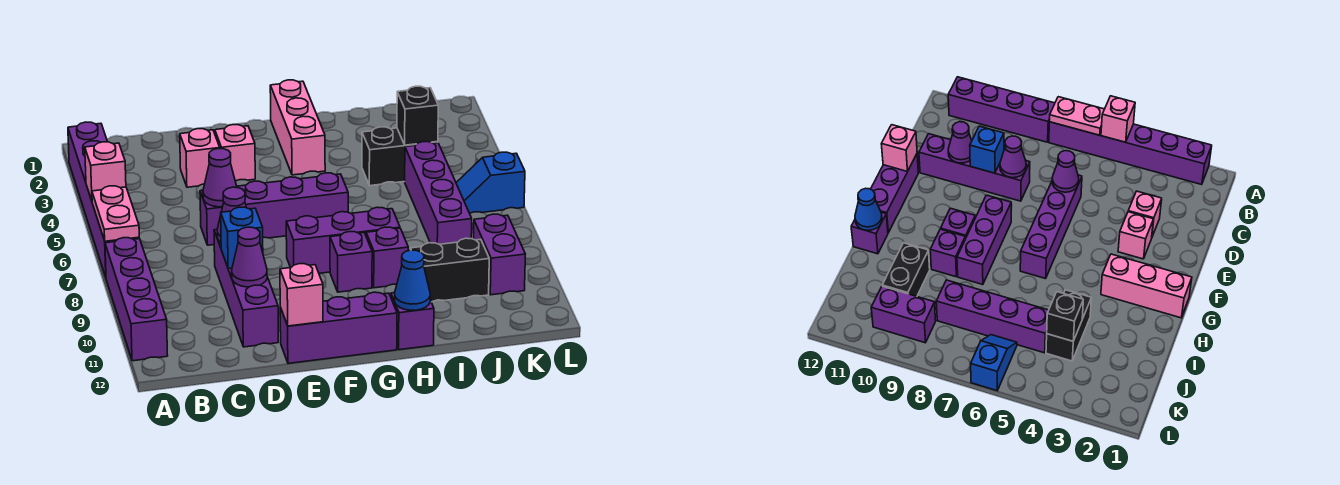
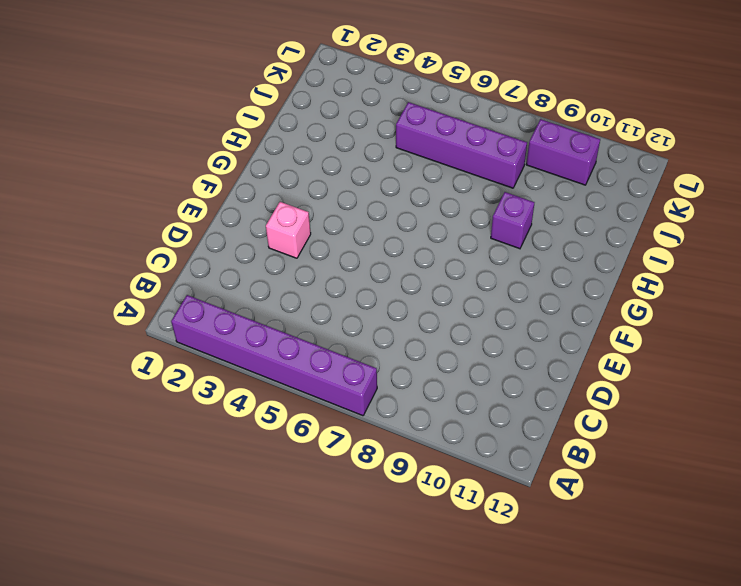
none -> purple 1x4 brick [105,238,168,361]
none -> pink 1x1 brick [180,129,220,187]
none -> purple 1x4 brick [200,173,348,245]

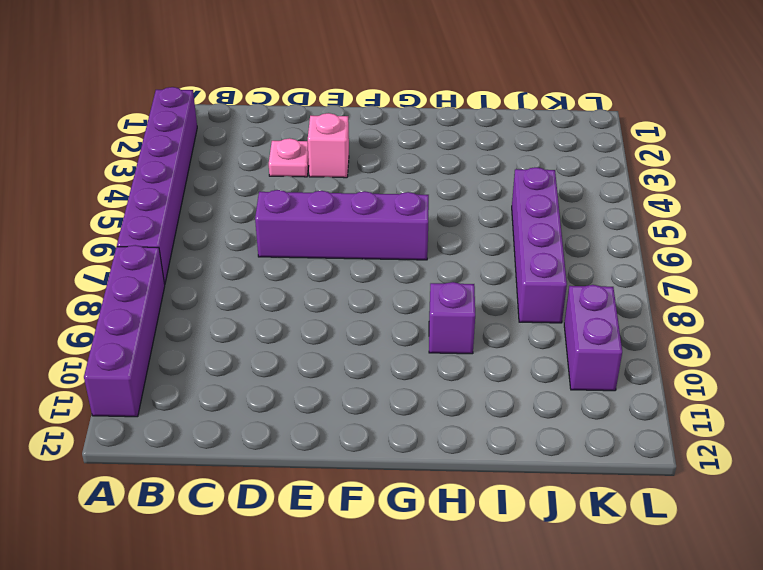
pink 1x1 plate [269,138,309,177] -> pink 1x1 brick [180,129,220,187]
none -> purple 1x4 brick [214,229,278,347]
none -> purple 1x3 brick [280,292,397,363]
none -> purple 1x3 brick [286,207,400,273]

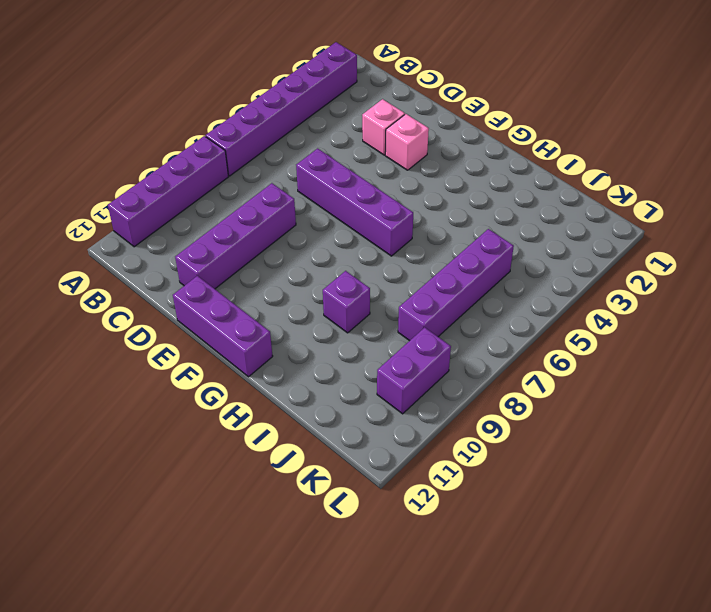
none -> purple 1x3 brick [286,207,400,273]
none -> pink 1x3 brick [270,80,325,175]
none -> purple 1x1 brick [330,232,372,292]

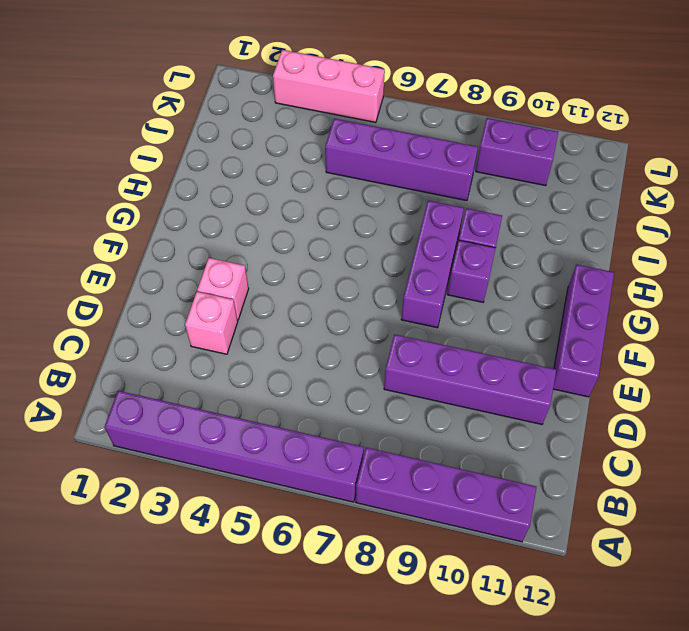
pink 1x3 brick [273,50,385,123] -> pink 1x3 brick moved to [270,80,325,175]
none -> purple 1x4 brick [200,173,348,245]
none -> purple 1x1 brick [391,293,434,350]
none -> black 1x2 brick [362,127,438,186]

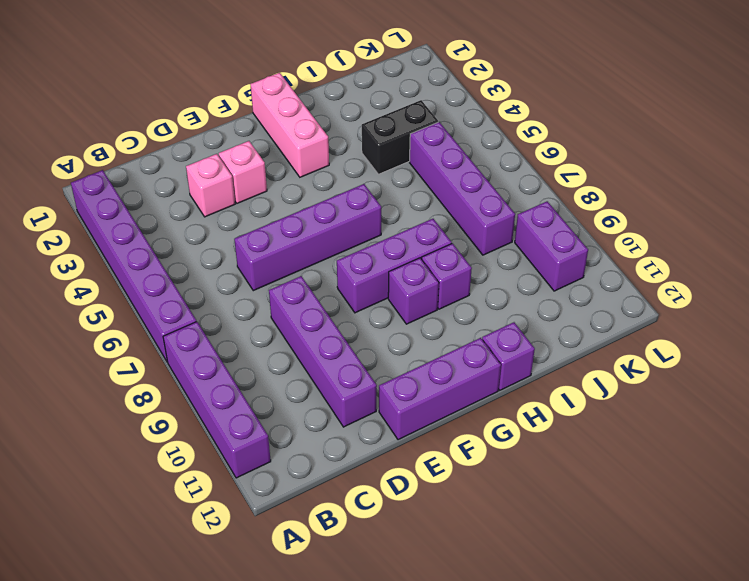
none -> black 1x2 brick [411,238,489,302]
none -> blue 1x2 slope [456,152,525,213]
none -> pink 1x1 brick [85,142,126,201]

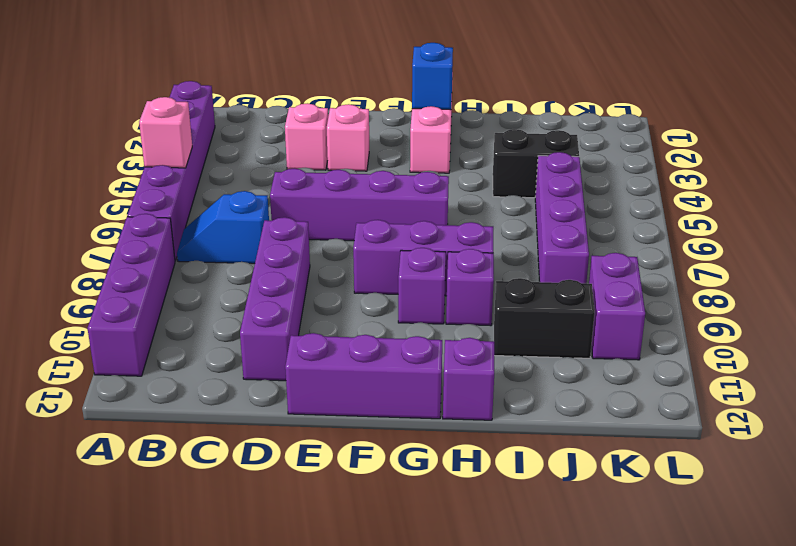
blue 1x2 slope [177,191,269,264] -> blue 1x2 slope moved to [456,152,525,213]
blue 1x1 brick [412,43,453,110] -> blue 1x1 brick moved to [221,207,263,269]
none -> pink 1x2 plate [92,186,139,241]
none -> purple 1x1 cone [203,149,237,207]
none -> purple 1x1 cone [217,187,246,242]

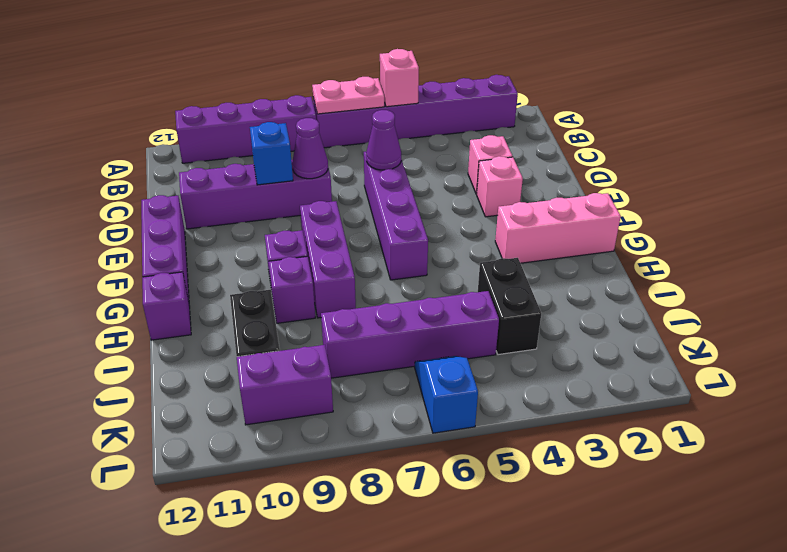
none -> purple 1x1 cone [232,227,267,287]
none -> pink 1x1 brick [280,264,323,326]
none -> blue 1x1 cone [395,250,430,310]

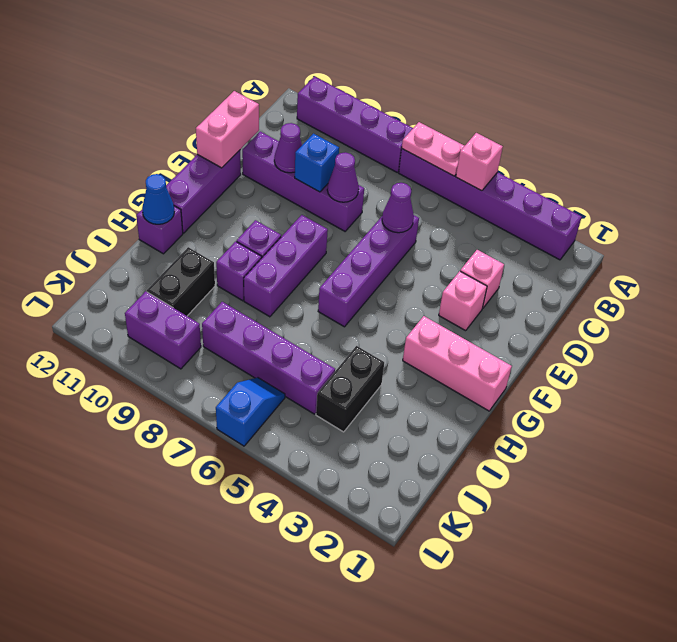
pink 1x2 brick [196,91,259,168] -> pink 1x1 brick [280,264,323,326]
none -> black 1x1 brick [397,86,438,145]

